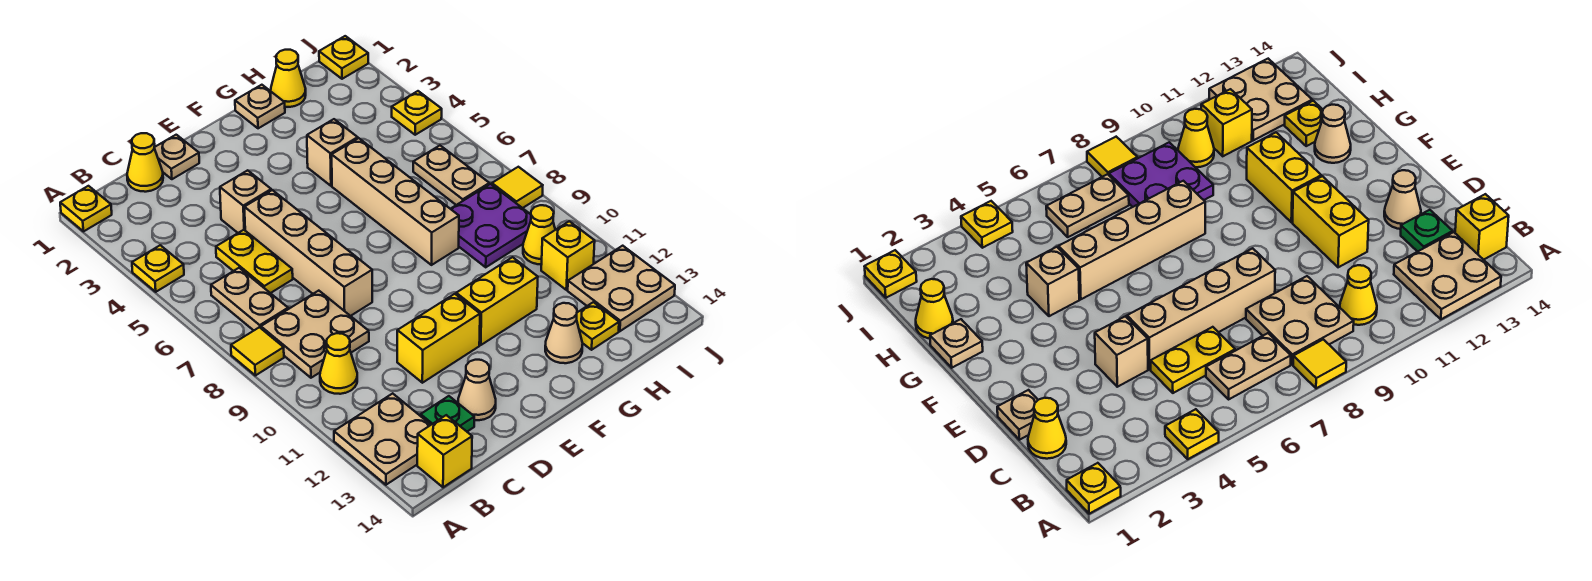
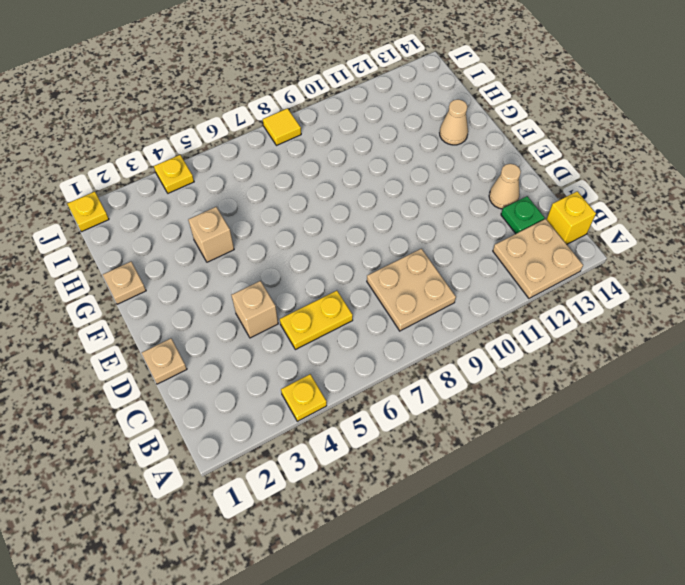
none -> yellow 1x1 plate [60,186,112,231]
none -> yellow 1x1 tile [231,327,284,375]
none -> tan 1x2 plate [211,268,288,330]
none -> yellow 1x1 cone [320,333,357,394]

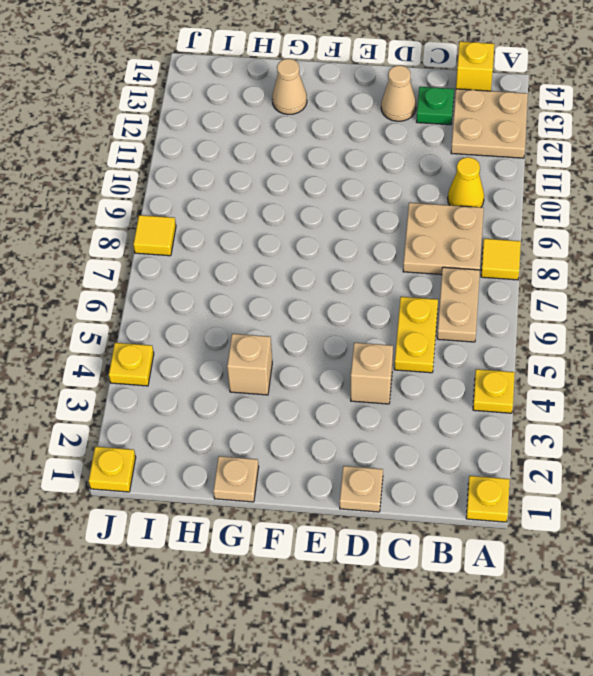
none -> yellow 1x1 cone [127,133,163,192]
none -> tan 1x4 brick [244,190,372,316]
none -> yellow 1x2 brick [397,294,480,383]
none -> yellow 1x2 brick [456,257,538,345]

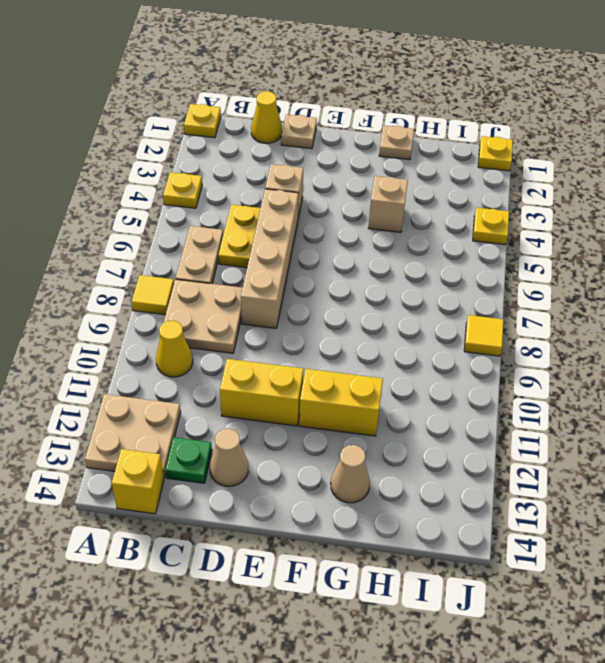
none -> tan 1x4 brick [332,138,459,265]
none -> yellow 1x1 cone [271,50,306,107]
none -> purple 2x2 plate [451,184,531,267]
none -> yellow 1x1 plate [577,302,619,350]

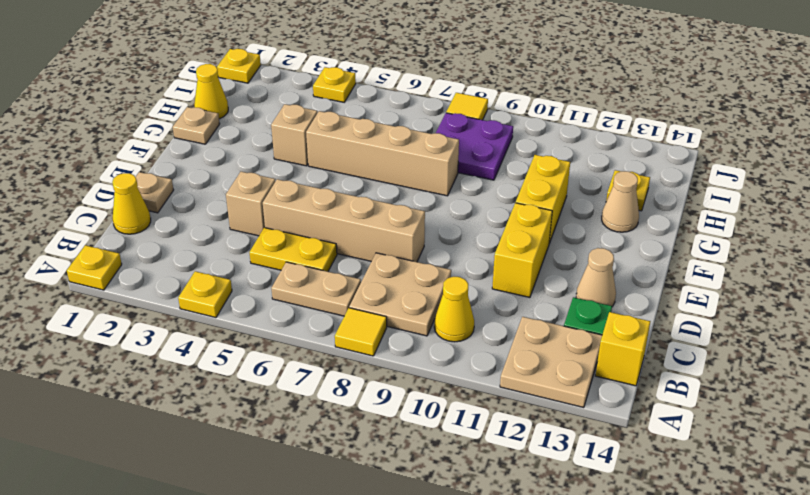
none -> tan 1x2 plate [413,146,489,205]
none -> yellow 1x1 cone [523,205,555,264]
none -> yellow 1x1 brick [541,221,595,290]
none -> tan 2x2 plate [568,246,675,331]

